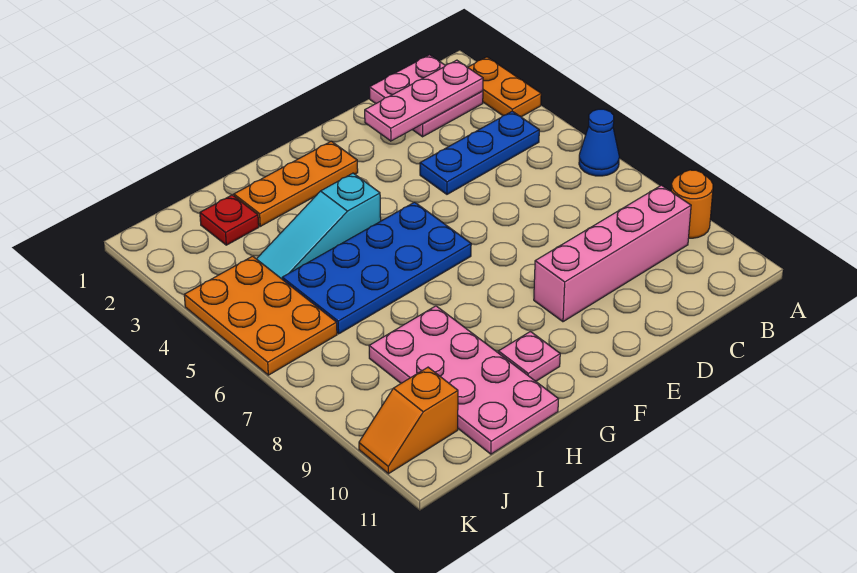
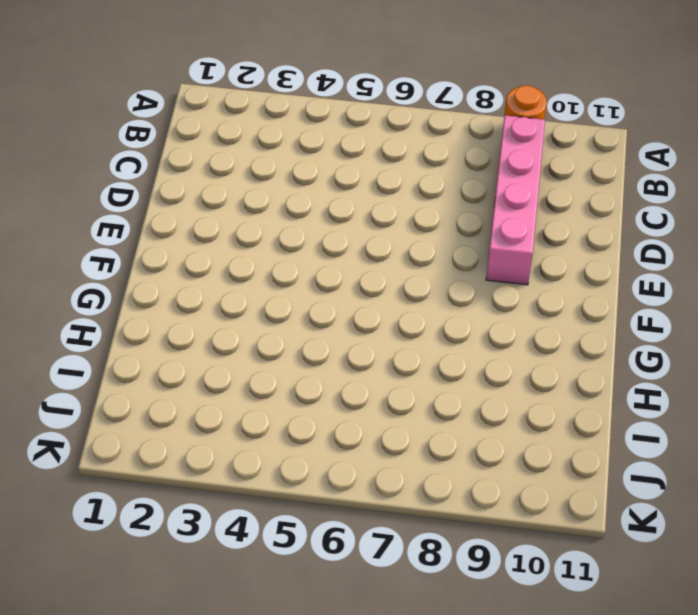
none -> orange 1x2 plate [468,57,541,117]
none -> blue 1x1 cone [579,109,619,176]
none -> pink 2x2 plate [370,55,483,137]

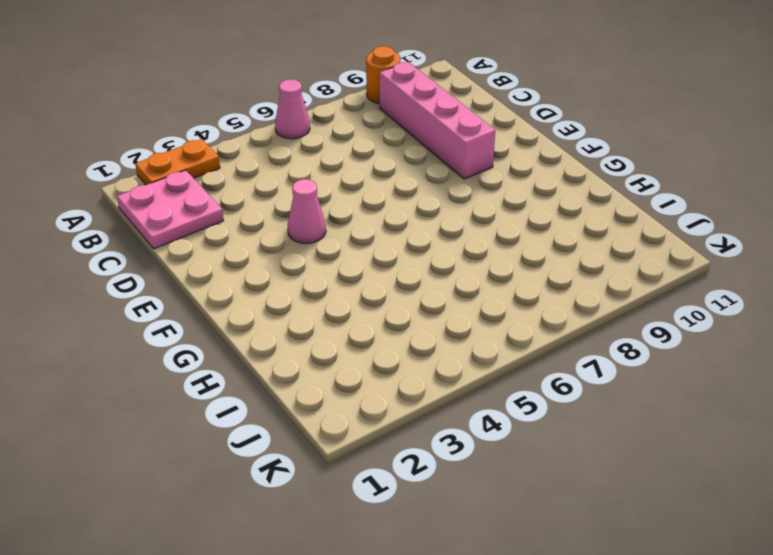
pink 1x1 cone [275,79,310,139] -> blue 1x1 cone [579,109,619,176]
pink 1x1 cone [288,179,326,243] -> none
none -> blue 1x3 plate [420,111,539,194]
none -> orange 1x3 plate [234,141,358,226]
none -> blue 2x4 plate [282,202,471,334]

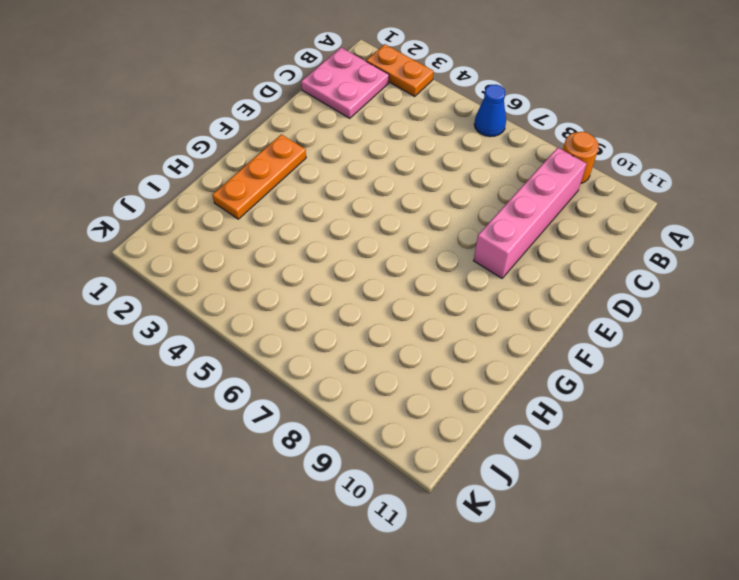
none -> blue 1x3 plate [420,111,539,194]
none -> blue 2x4 plate [282,202,471,334]
none -> cyan 1x3 slope [257,173,381,279]

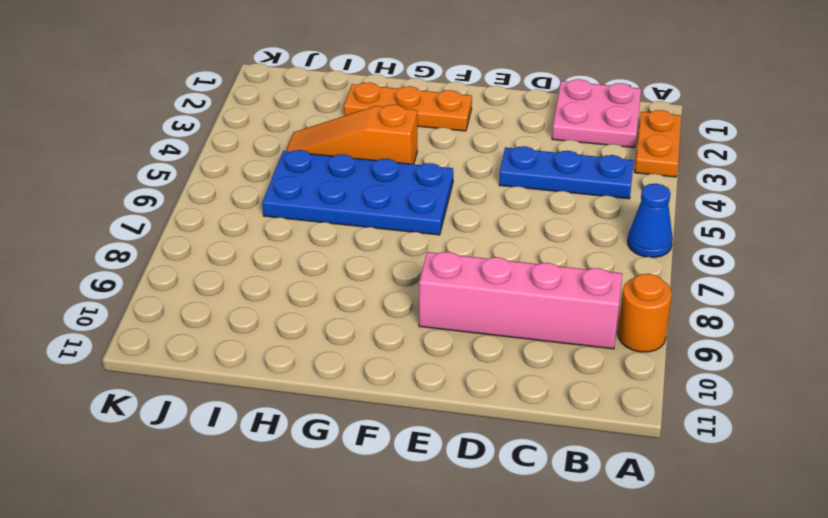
orange 1x3 slope [286,105,417,164] -> cyan 1x3 slope [257,173,381,279]
none -> pink 1x1 plate [498,332,560,381]
none -> pink 2x4 plate [369,306,558,454]
none -> red 1x1 plate [200,195,259,245]

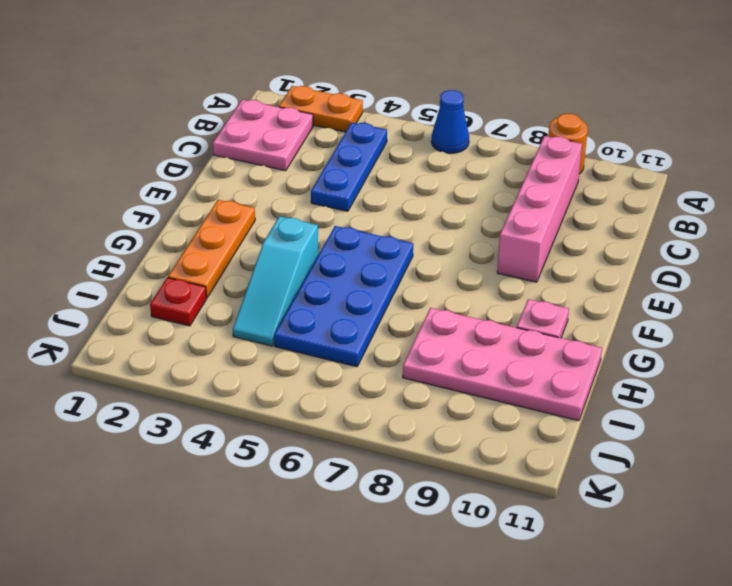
none -> orange 2x3 plate [184,256,337,375]
none -> orange 1x2 slope [359,367,458,474]
none -> pink 1x3 plate [365,60,483,141]

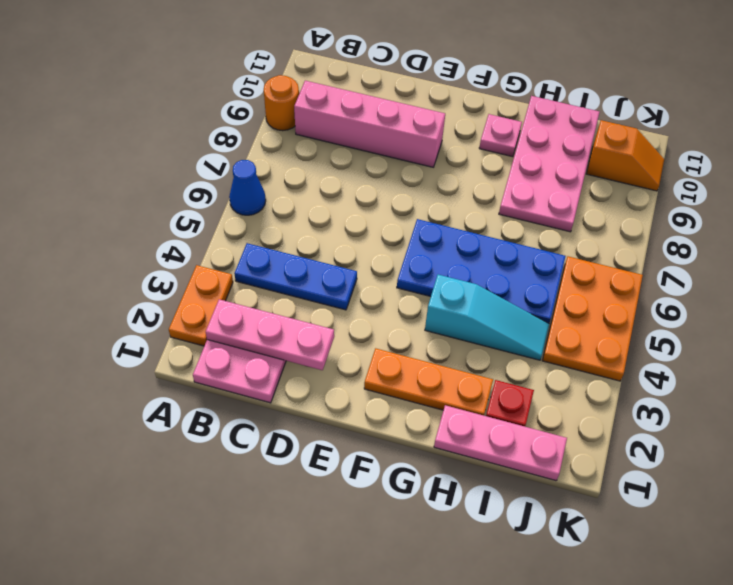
pink 1x3 plate [434,405,567,481] -> none

